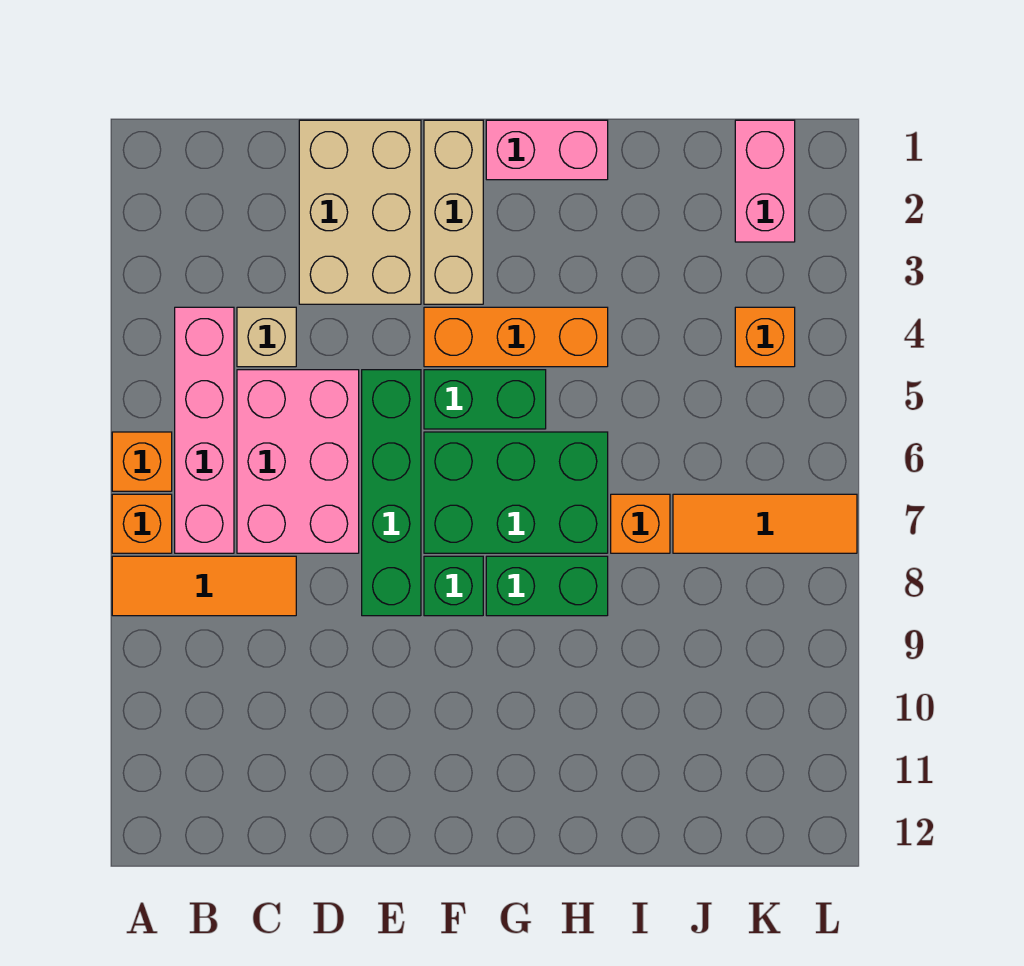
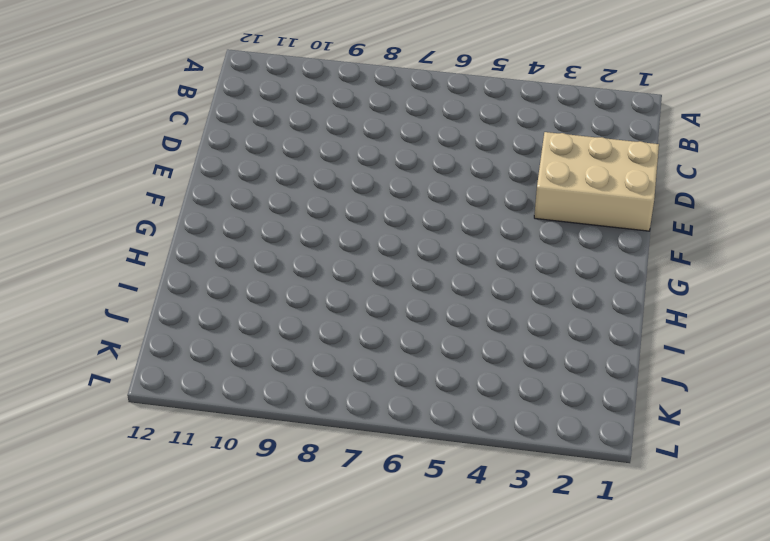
none -> orange 1x1 brick [112,432,172,491]
none -> orange 1x1 brick [112,494,172,553]
none -> orange 1x3 tile [112,556,296,616]

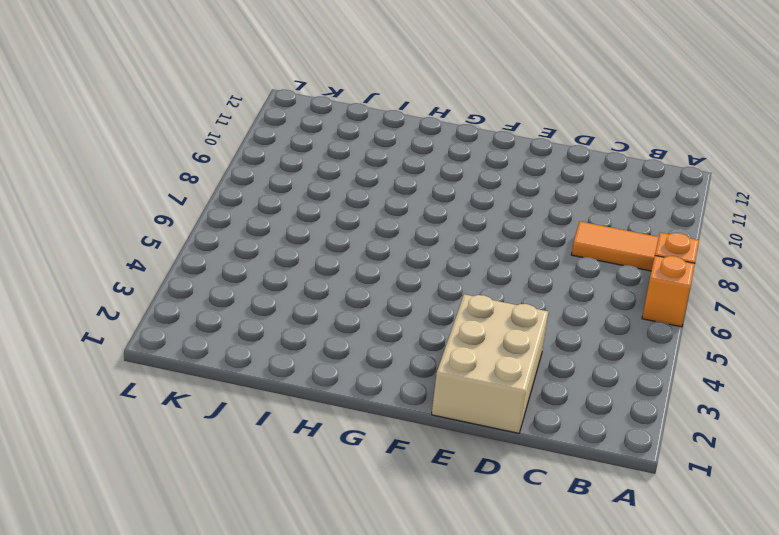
none -> pink 1x4 brick [175,307,234,553]
none -> tan 1x1 brick [237,307,296,367]
none -> pink 2x3 brick [237,370,359,553]

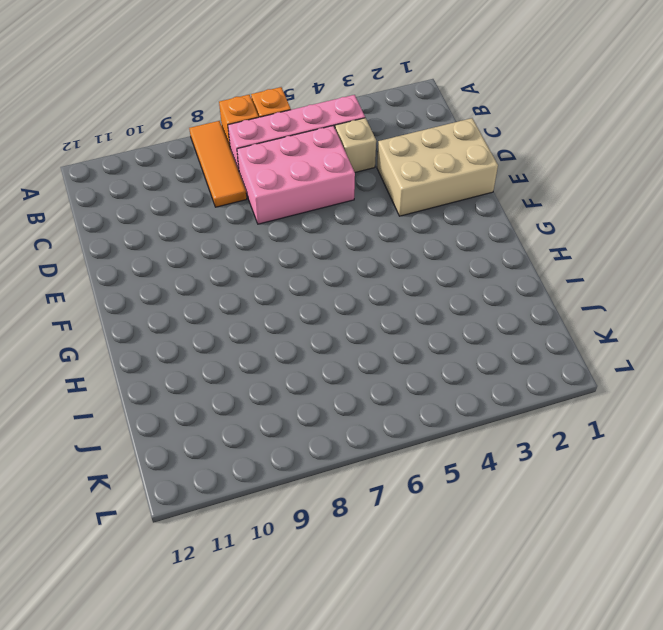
none -> green 1x4 brick [362,370,421,616]
none -> tan 1x3 brick [424,120,483,304]
none -> orange 1x3 brick [424,307,608,367]

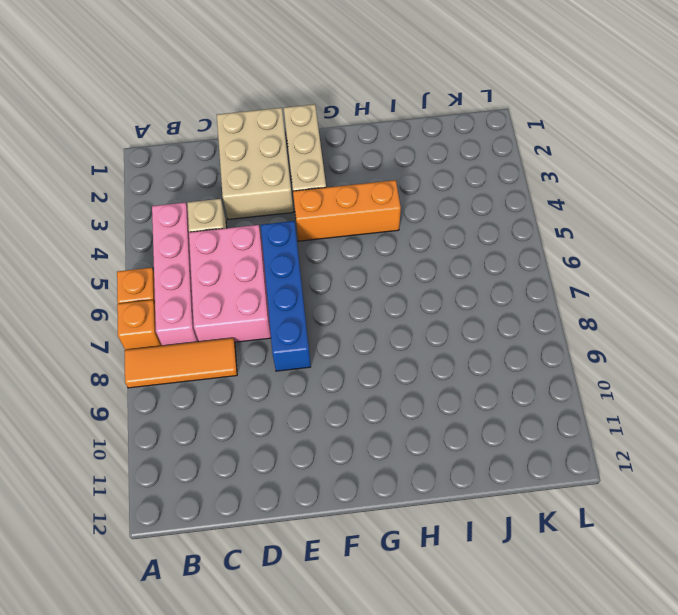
blue 1x4 brick [261,221,311,371] -> green 1x4 brick [362,370,421,616]
none -> green 1x2 brick [424,370,546,429]
none -> green 2x3 brick [424,432,608,553]
none -> green 1x1 brick [424,556,483,616]

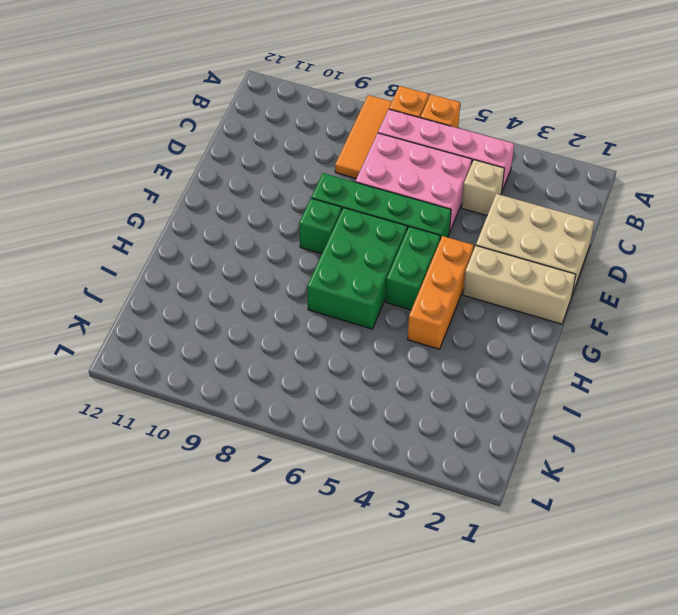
none -> pink 1x2 brick [486,120,608,180]
none -> green 1x2 brick [486,556,608,616]
none -> orange 1x1 brick [611,494,670,553]

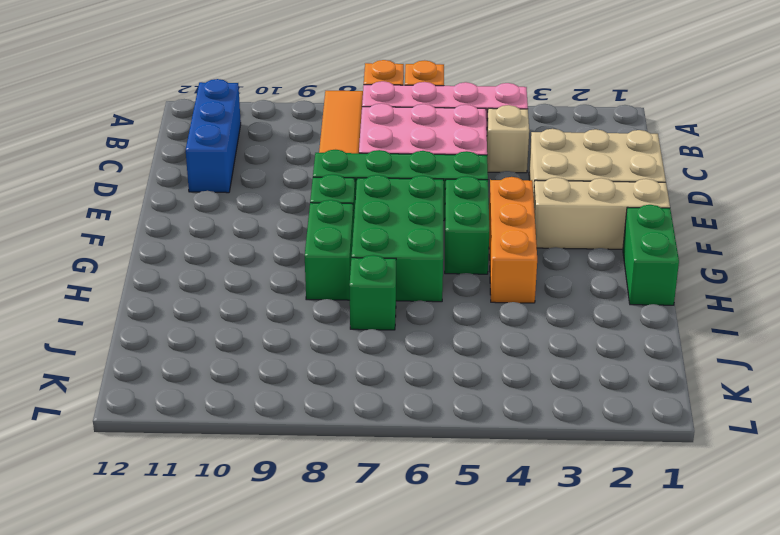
blue 1x3 brick [186,79,241,193] -> none
green 1x2 brick [623,205,679,305] -> pink 1x2 brick [486,120,608,180]
green 1x1 brick [349,255,396,330] -> orange 1x1 brick [611,494,670,553]
none -> orange 1x3 tile [673,494,857,553]
none -> pink 1x2 brick [735,120,795,242]
none -> orange 1x1 brick [735,307,795,367]

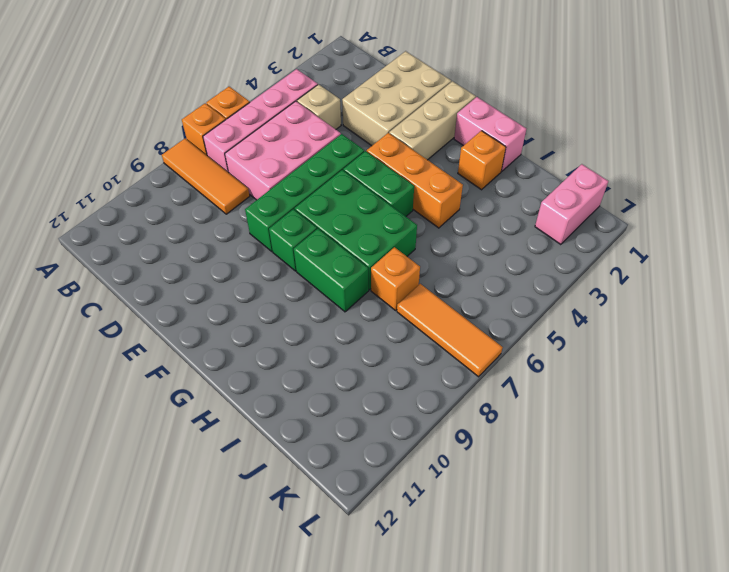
orange 1x1 brick [458,131,506,190] -> orange 1x1 brick moved to [735,307,795,367]

